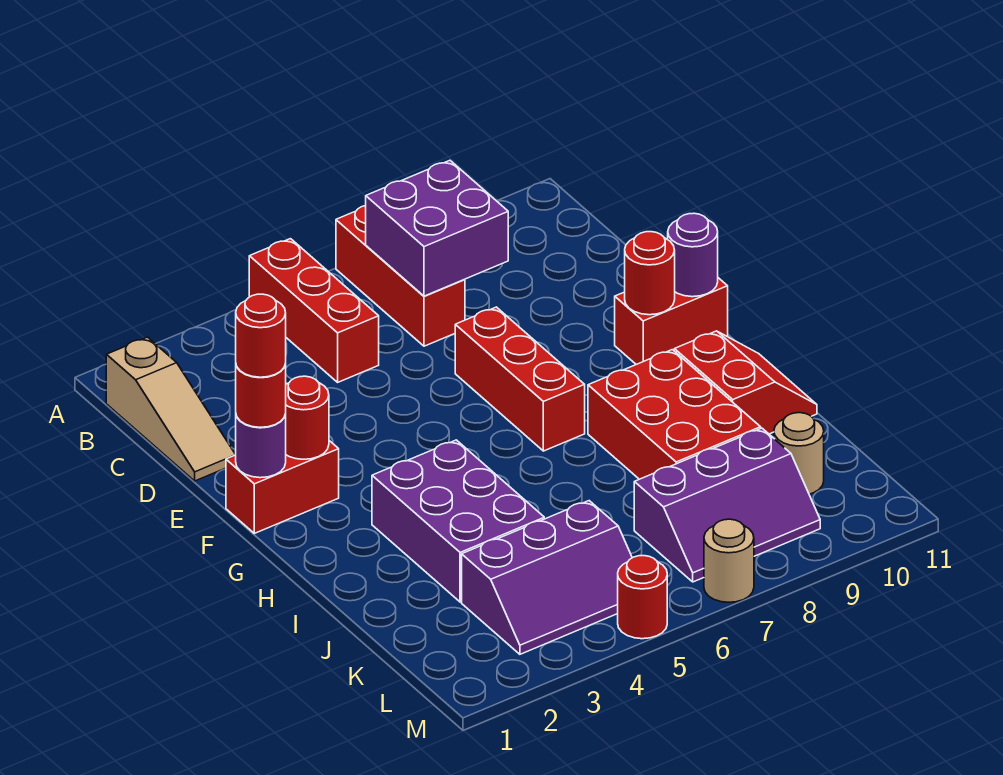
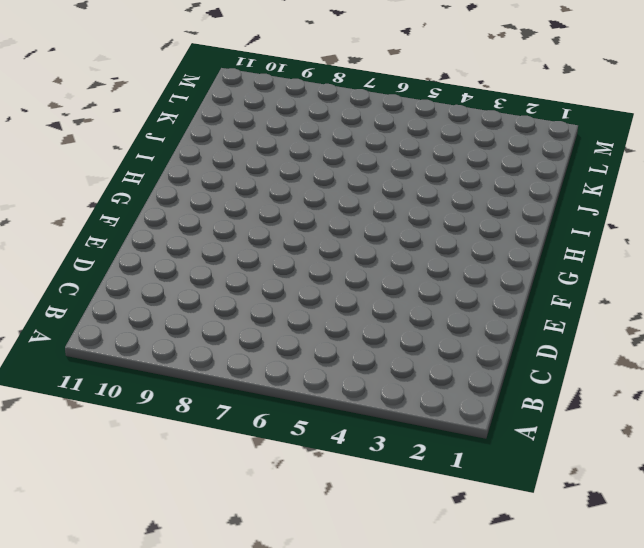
none -> red 1x3 brick [249,239,379,382]
none -> red 1x3 brick [336,206,465,346]
none -> tan 1x3 slope [106,337,236,481]

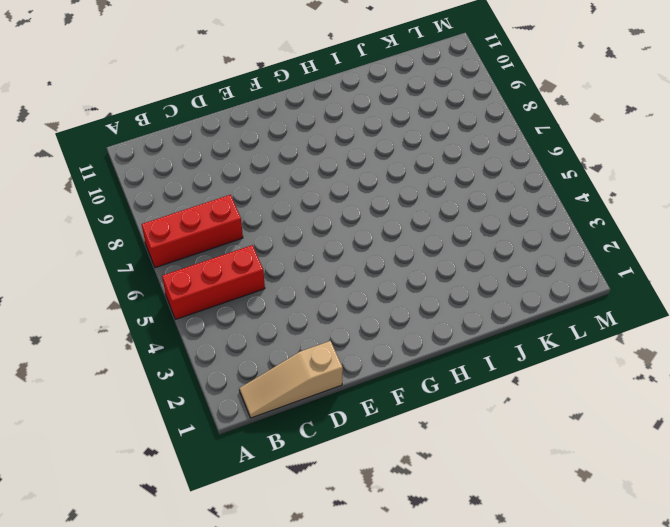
tan 1x3 slope [239,341,343,418] -> tan 1x3 slope turned to [106,337,236,481]
none -> red 1x3 brick [455,307,585,451]
none -> red 1x2 brick [226,441,339,533]
none -> red 1x2 brick [615,278,728,364]

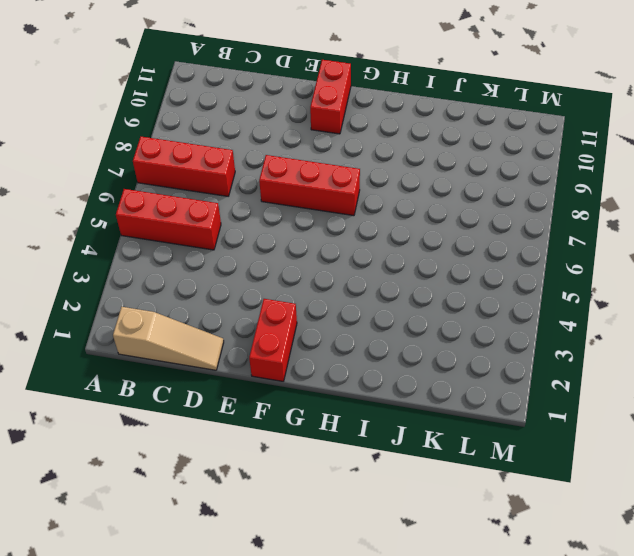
none -> purple 2x3 brick [372,440,544,602]
none -> red 2x3 brick [588,350,761,479]
none -> red 2x2 slope [674,331,817,434]

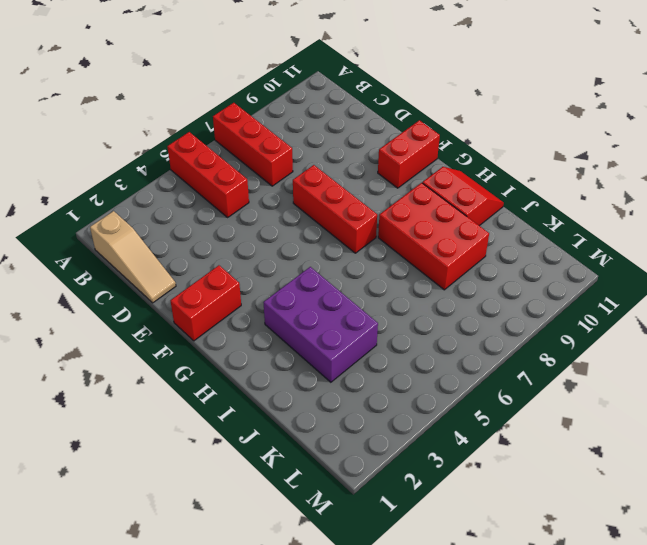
none -> purple 2x3 slope [462,501,632,654]
none -> purple 2x3 slope [634,428,820,582]
none -> tan 1x1 round brick [774,413,824,494]

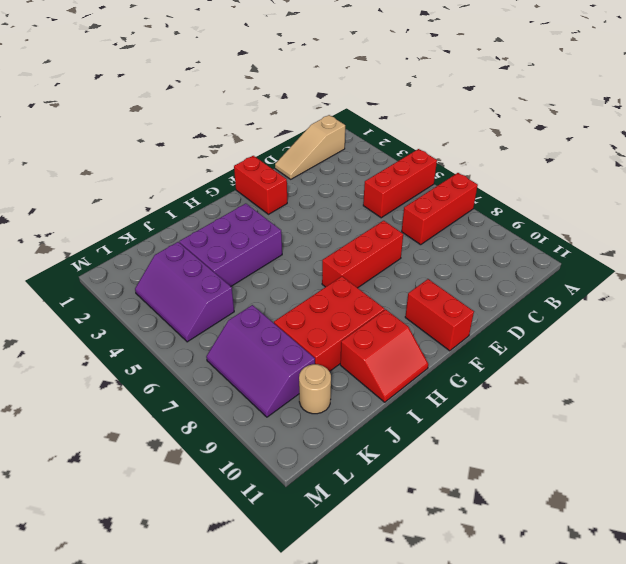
none -> red 1x1 round brick [618,556,667,639]
none -> tan 1x1 round brick [704,519,754,602]
none -> purple 2x2 brick [366,160,508,296]

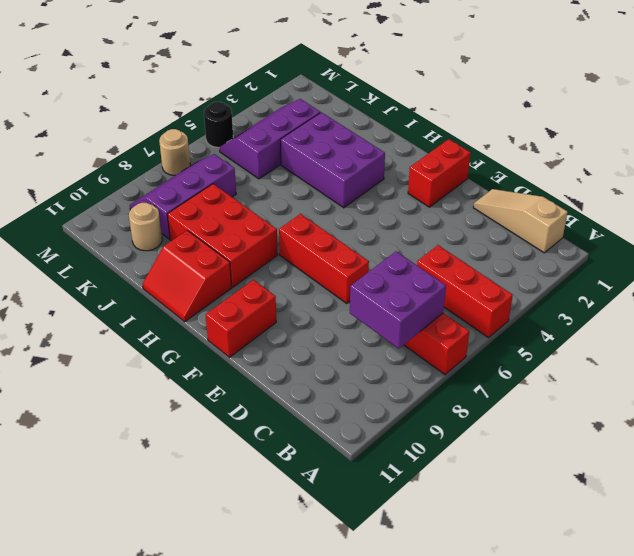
black 1x1 round brick [204,102,233,147] -> red 1x1 round brick [618,556,667,639]
none -> purple 1x1 round brick [236,414,286,478]
none -> red 1x1 round brick [286,376,329,459]
none -> red 1x1 round brick [625,232,675,315]

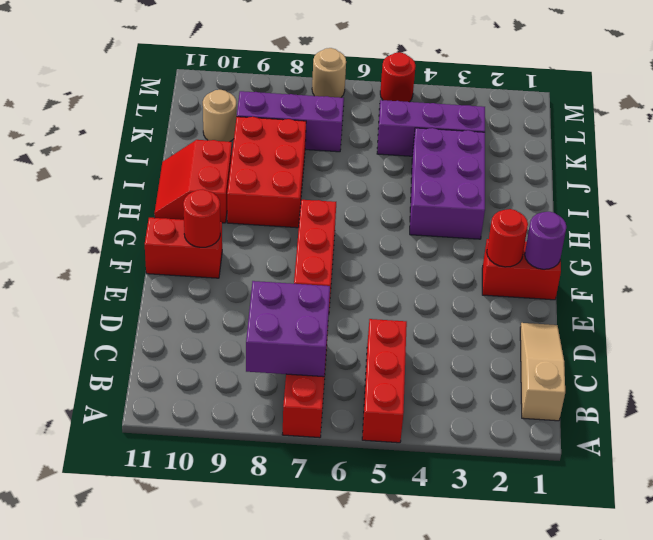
none -> purple 1x1 round brick [668,213,718,297]
none -> red 1x1 round brick [236,364,286,427]
none -> red 1x1 round brick [236,294,286,377]

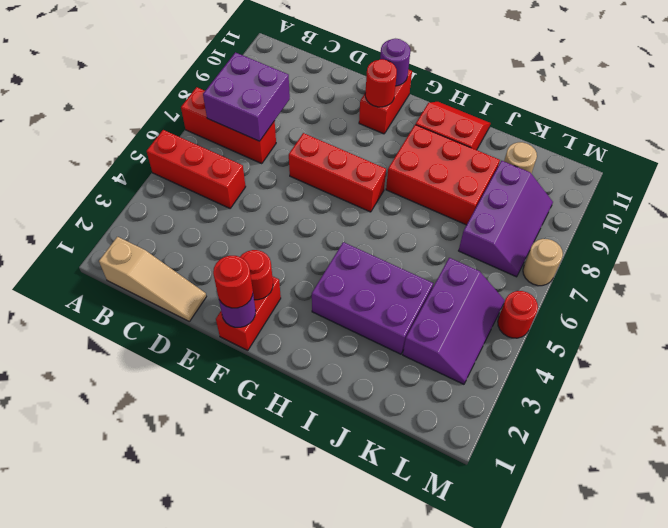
none -> red 1x1 round brick [236,294,286,377]

